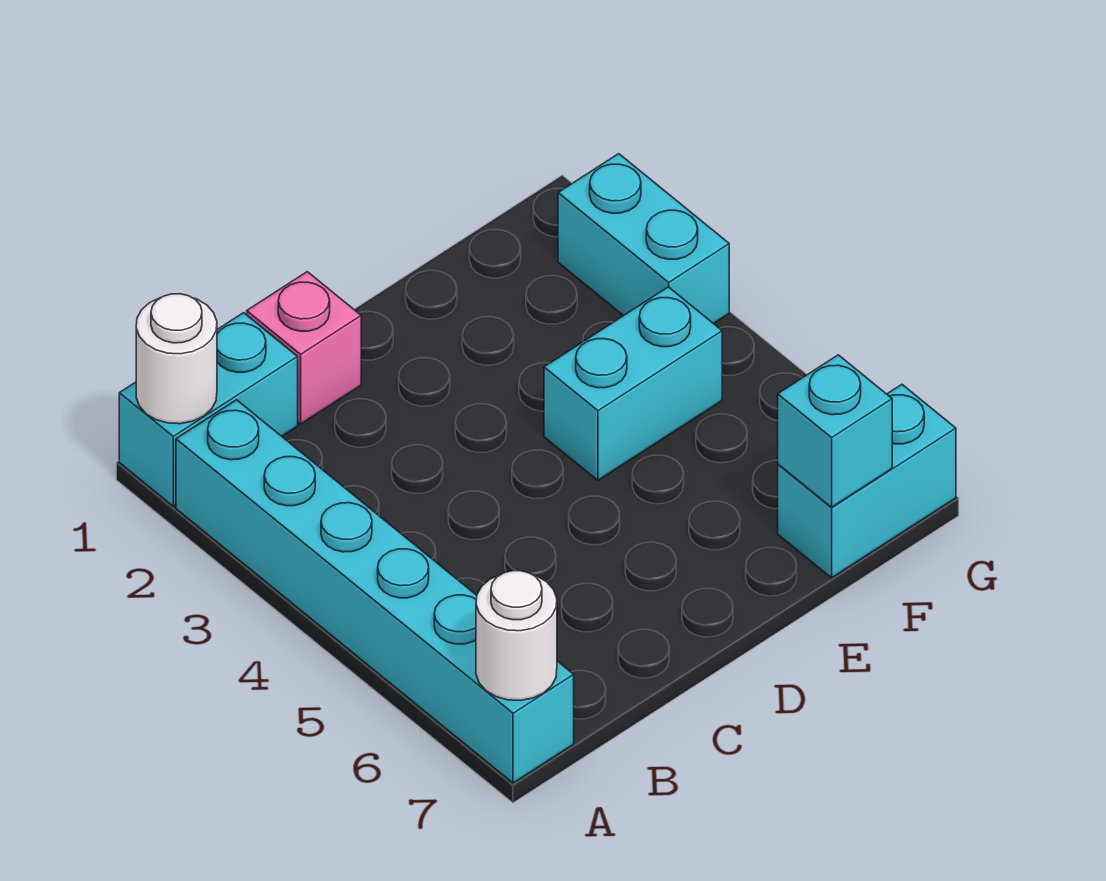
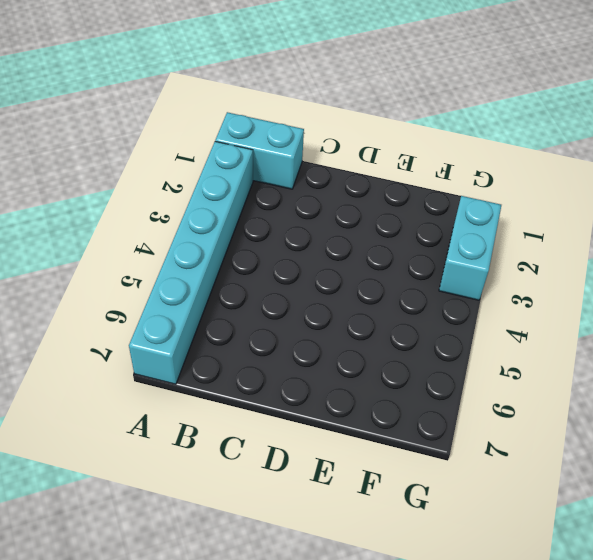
none -> pink 1x1 brick [247,272,361,424]
none -> cyan 1x2 brick [544,287,722,480]

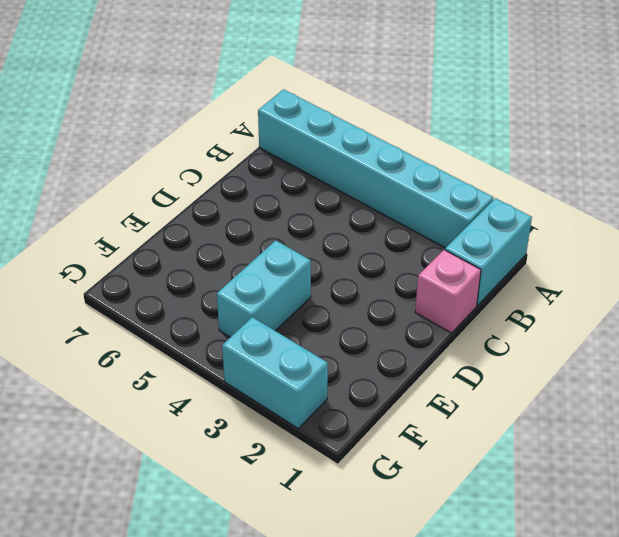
none -> cyan 1x2 brick [778,385,956,578]
none -> white 1x1 round brick [136,294,217,424]

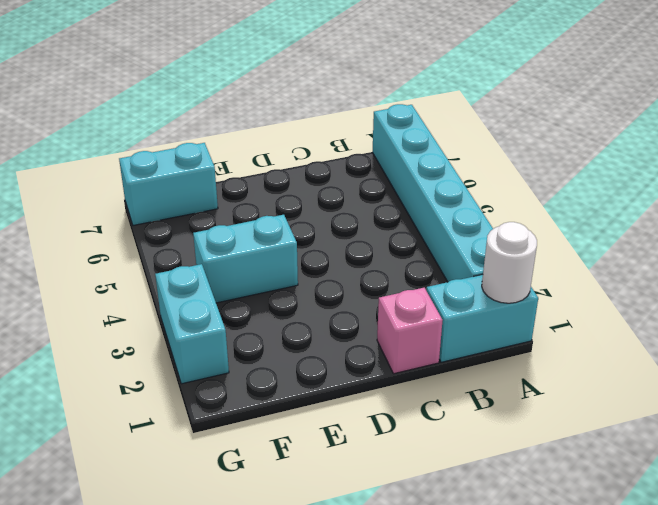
none -> white 1x1 round brick [476,571,557,700]
none -> cyan 1x1 brick [778,355,892,507]

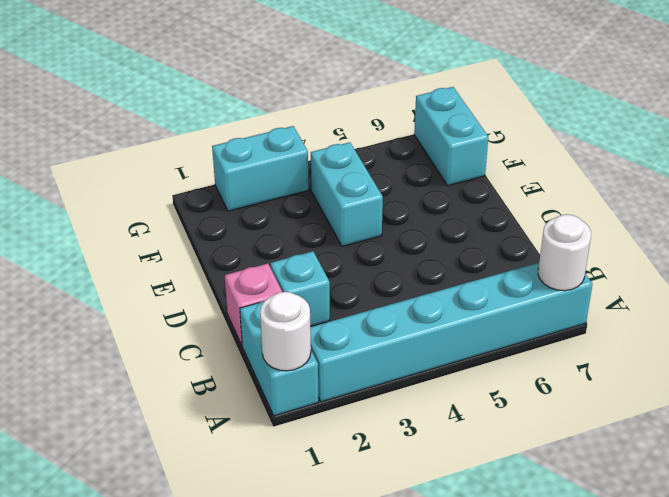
cyan 1x1 brick [270,251,330,326] -> cyan 1x1 brick moved to [778,355,892,507]

